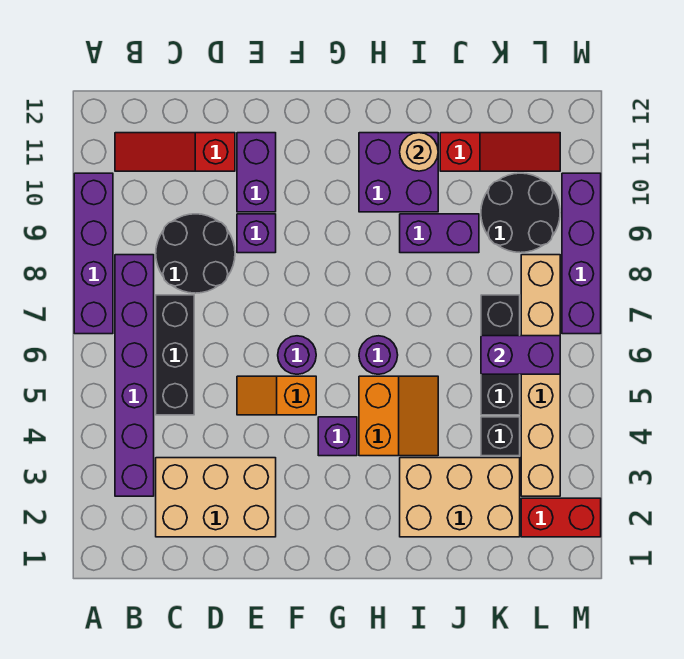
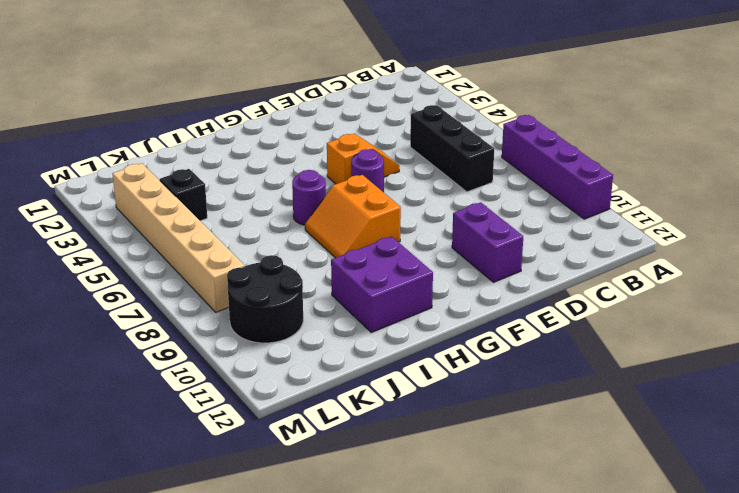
orange 2x2 slope [305,175,401,258] -> orange 2x2 slope moved to [359,376,438,456]
none -> purple 1x6 brick [115,255,154,496]
none -> red 1x3 slope [115,133,235,171]
none -> tan 2x3 brick [156,458,276,537]

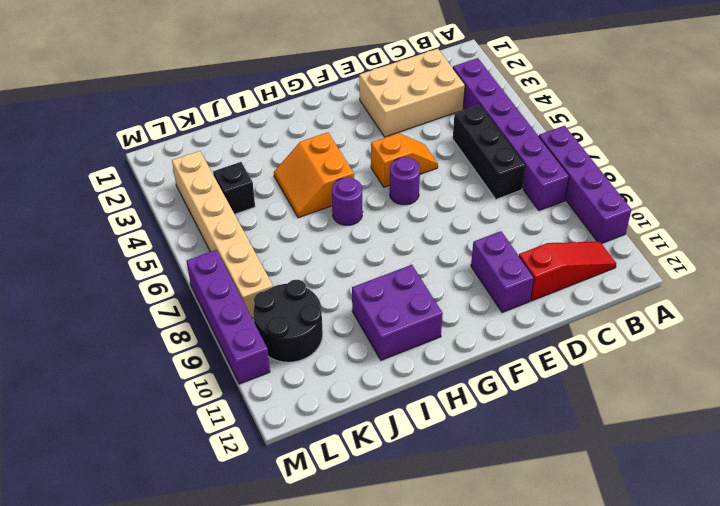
none -> black 2x2 round brick [156,214,235,293]
none -> purple 1x1 brick [237,214,276,253]
none -> purple 1x1 brick [318,417,357,456]

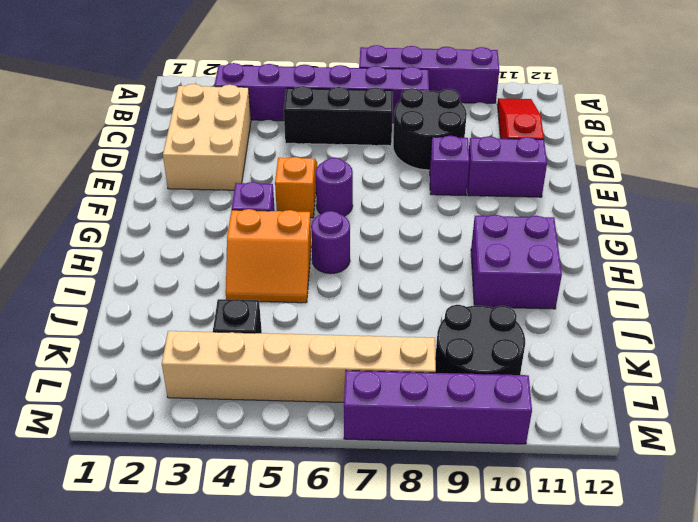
none -> tan 2x3 brick [400,458,520,537]
none -> purple 1x2 brick [400,214,479,253]
none -> red 1x3 slope [440,133,560,171]

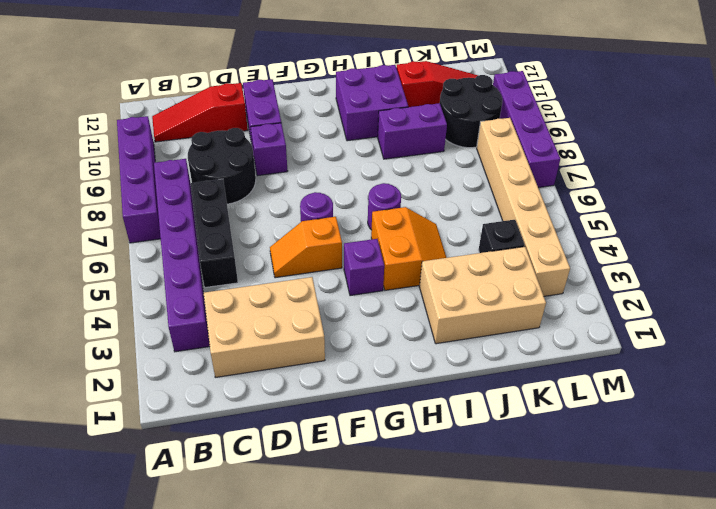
none -> black 1x3 brick [481,295,520,415]
none -> red 1x2 brick [521,498,601,537]
none -> tan 1x1 round brick [400,133,438,171]

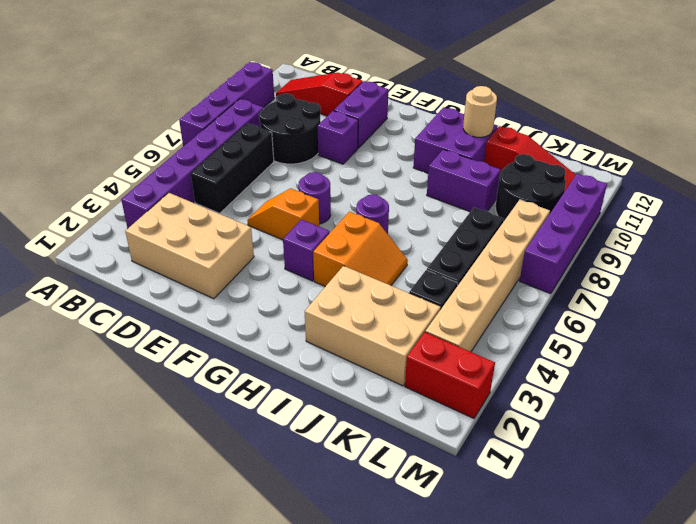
none -> purple 1x2 brick [481,336,560,374]

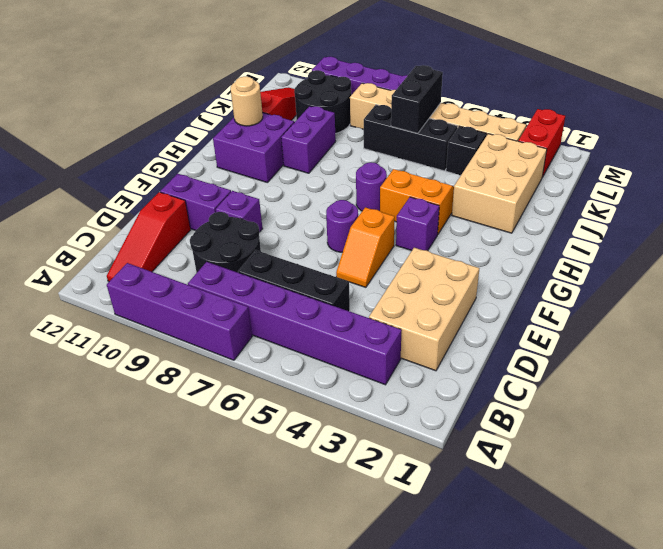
black 1x2 brick [391,65,443,133] -> purple 1x2 brick [481,336,560,374]

